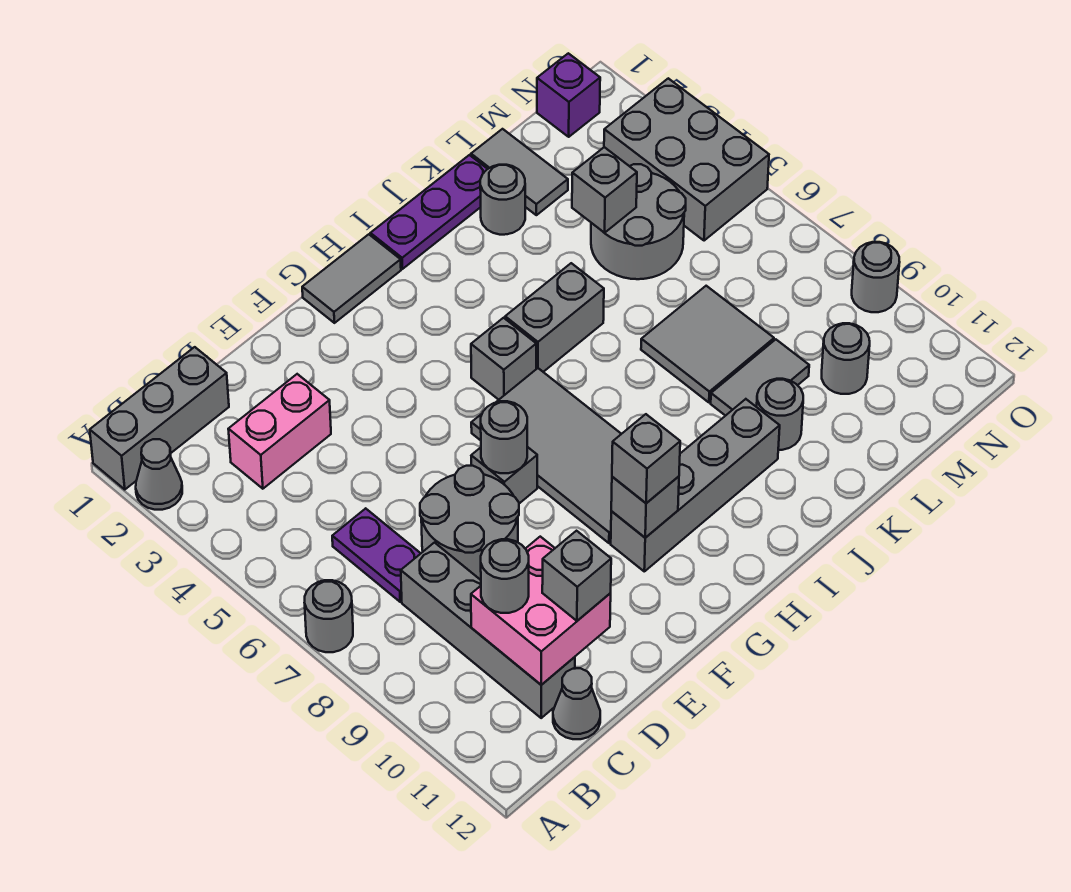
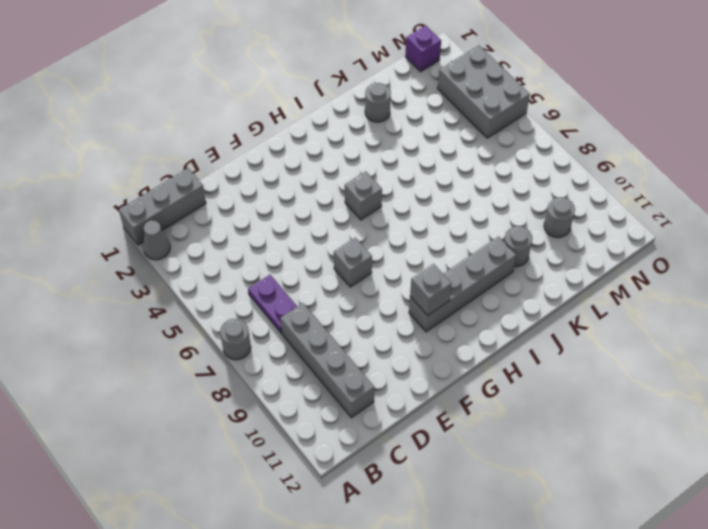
none -> pink 1x2 brick [228,374,331,489]
none -> grey 1x1 cone [553,668,600,739]
none -> grey 2x2 round brick [420,466,519,580]
none -> grey 1x2 tile [302,234,401,323]

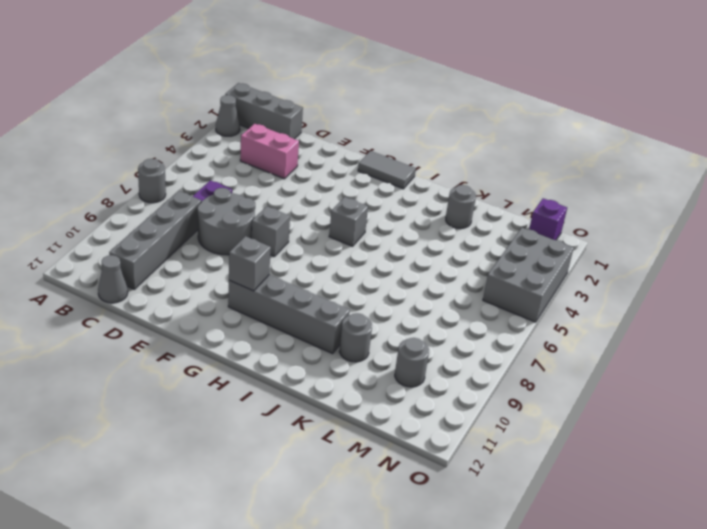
none -> grey 2x4 tile [471,368,621,543]
none -> purple 1x3 plate [370,155,487,269]
none -> grey 1x2 brick [505,263,604,372]
none -> grey 2x2 tile [641,286,774,402]

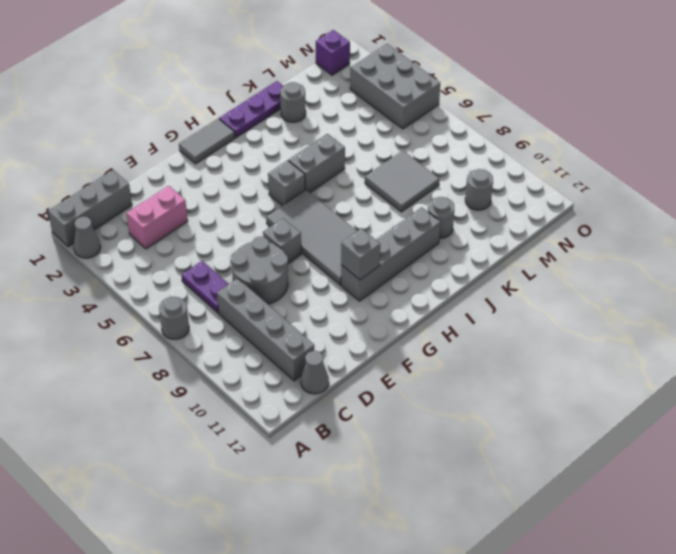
none -> grey 1x2 tile [711,339,809,416]
none -> grey 1x2 tile [471,129,568,215]
none -> grey 2x2 round brick [591,164,686,279]
none -> grey 1x1 round brick [852,242,900,312]

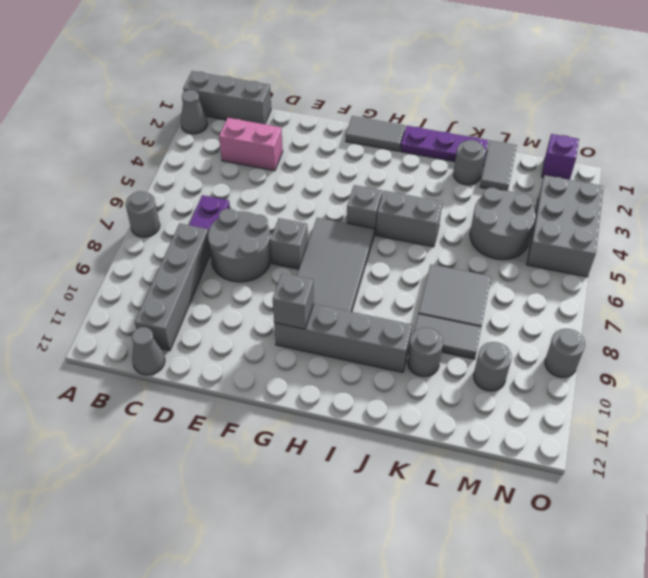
none -> pink 2x2 brick [471,537,611,685]
none -> grey 1x1 round brick [481,401,527,473]
none -> grey 1x1 brick [572,147,637,233]
none -> grey 1x1 round brick [481,539,529,613]

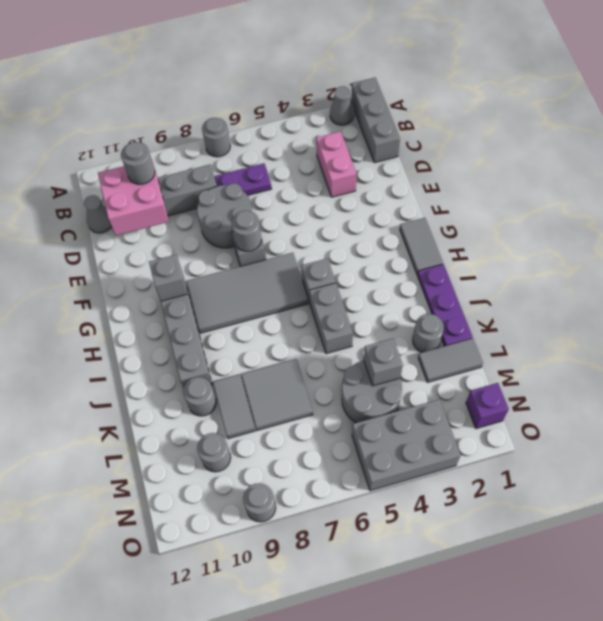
none -> grey 1x1 brick [542,531,611,621]
none -> grey 1x1 brick [612,414,680,503]

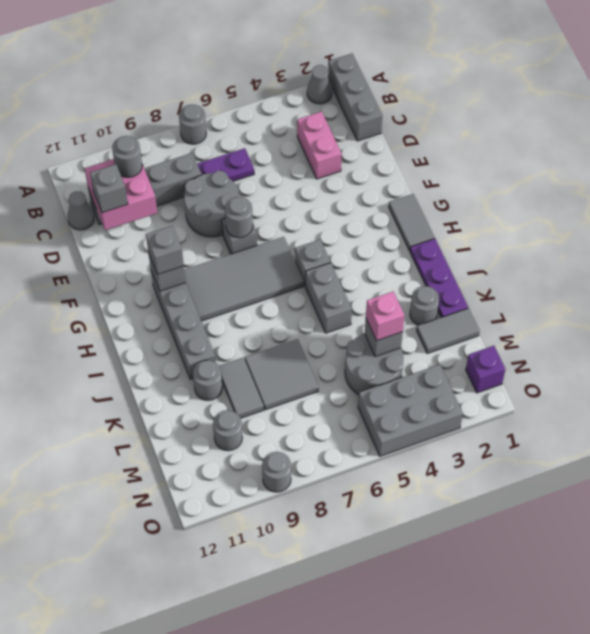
pink 1x1 brick [366,291,405,341] -> none

